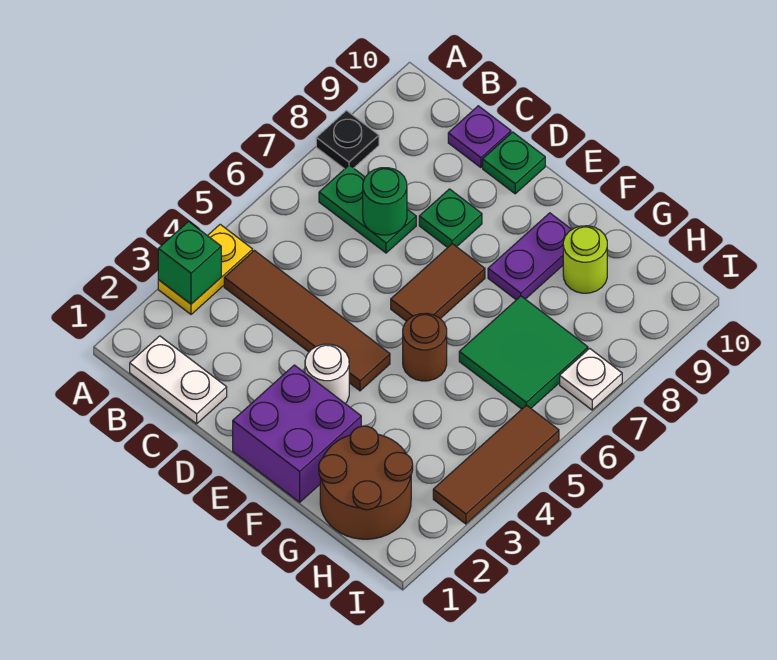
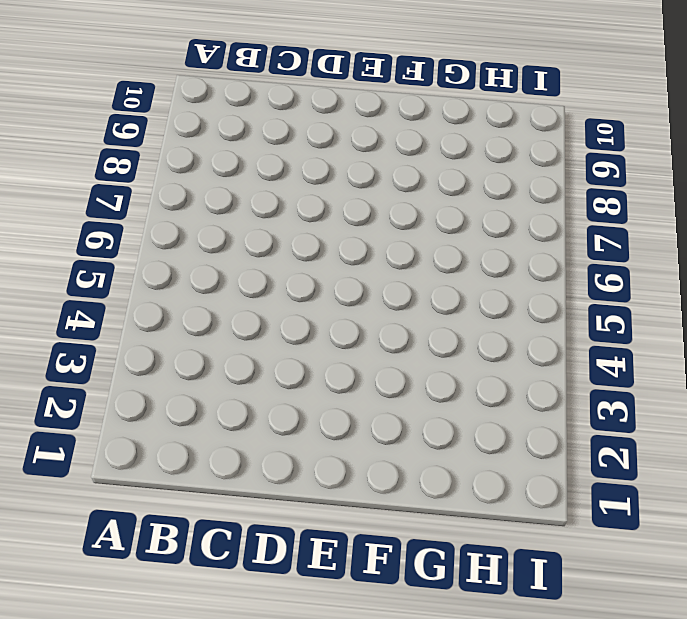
none -> yellow 1x2 plate [158,224,253,314]
none -> black 1x1 plate [316,111,379,169]
none -> white 1x2 plate [130,336,227,424]

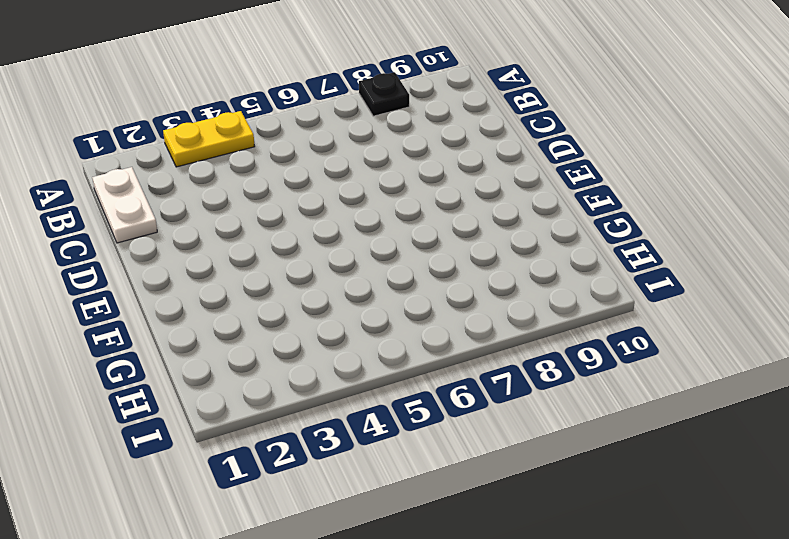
none -> brown 1x4 tile [224,251,390,391]
none -> green 1x2 plate [319,165,416,253]
none -> purple 1x1 plate [448,106,511,168]

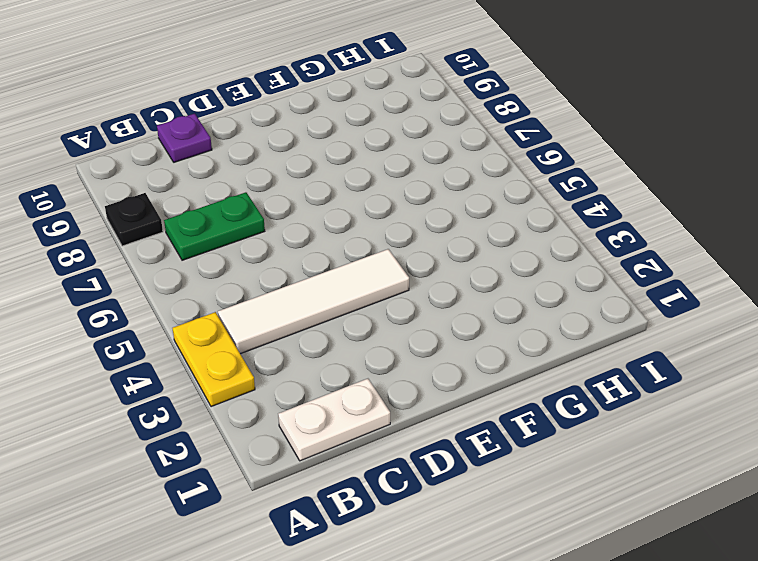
white 1x4 tile [218,249,409,354] -> brown 1x4 tile [224,251,390,391]
none -> green 1x1 plate [419,189,482,247]
none -> green 1x1 plate [483,132,545,194]
none -> purple 2x2 brick [233,365,361,502]

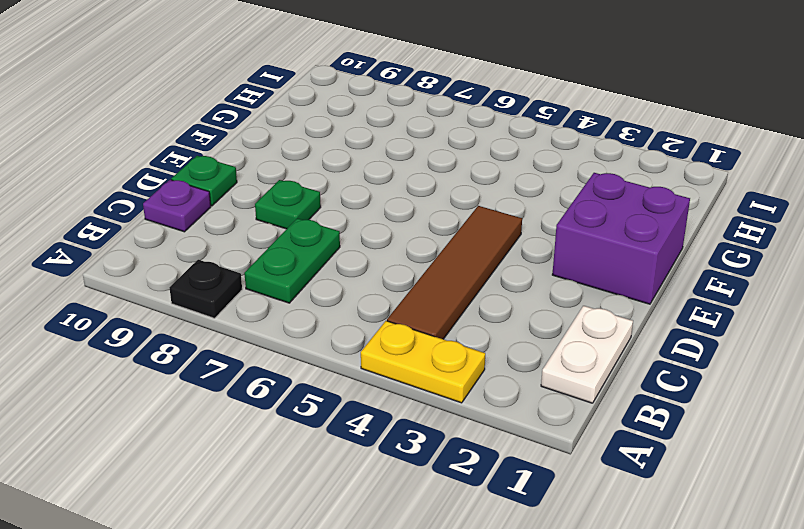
none -> white 1x1 round brick [305,344,349,403]
none -> brown 1x2 tile [391,244,485,321]
none -> brown 1x1 round brick [403,313,447,381]

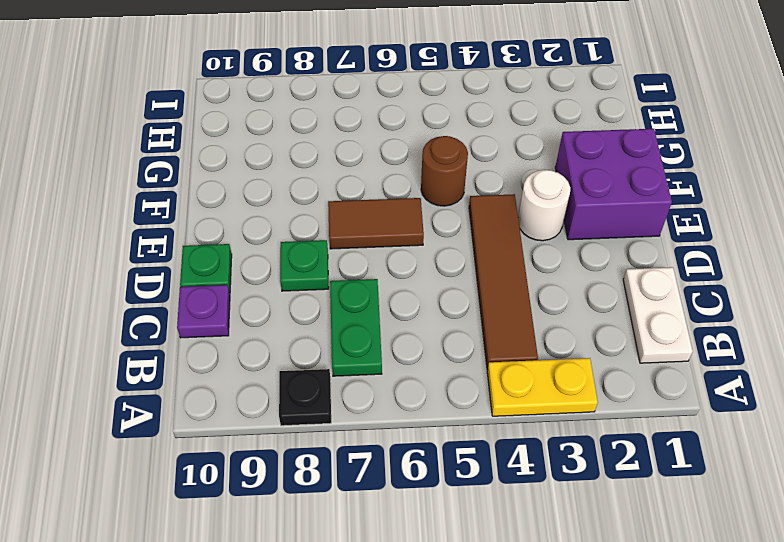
none -> purple 1x2 plate [488,213,572,300]
none -> brown 2x2 round brick [319,426,413,539]
none -> green 2x2 tile [459,296,588,409]

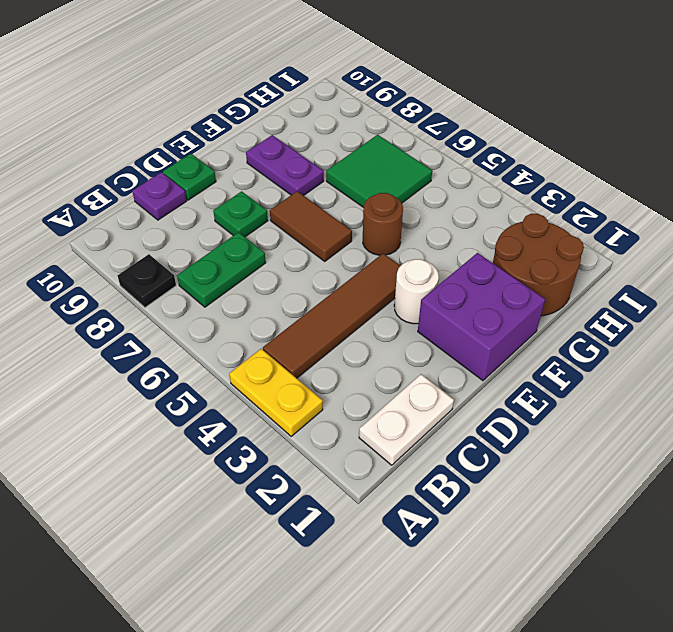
none -> lime 1x1 round brick [563,226,607,293]
none -> brown 1x3 tile [433,405,559,524]
none -> white 1x1 plate [560,348,622,410]

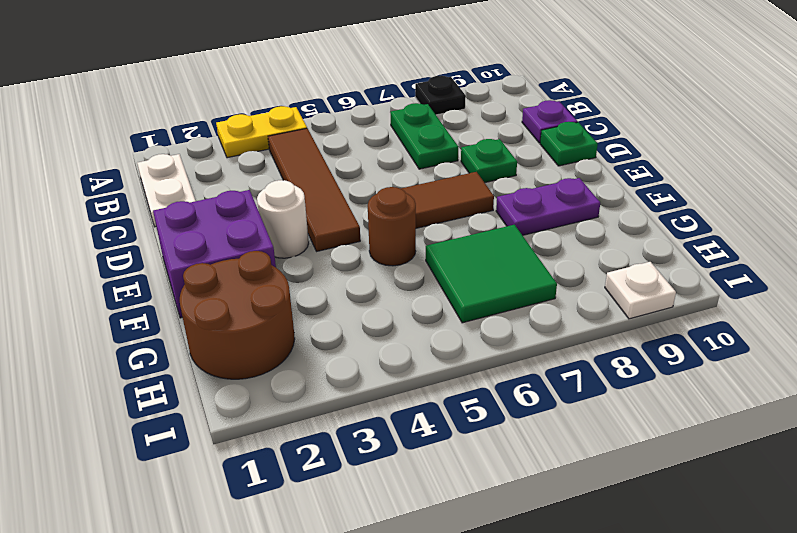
white 1x1 plate [605,262,676,319] -> white 1x1 plate moved to [560,348,622,410]
none -> lime 1x1 round brick [563,226,607,293]
none -> brown 1x3 tile [433,405,559,524]
none -> green 1x1 brick [158,222,221,304]

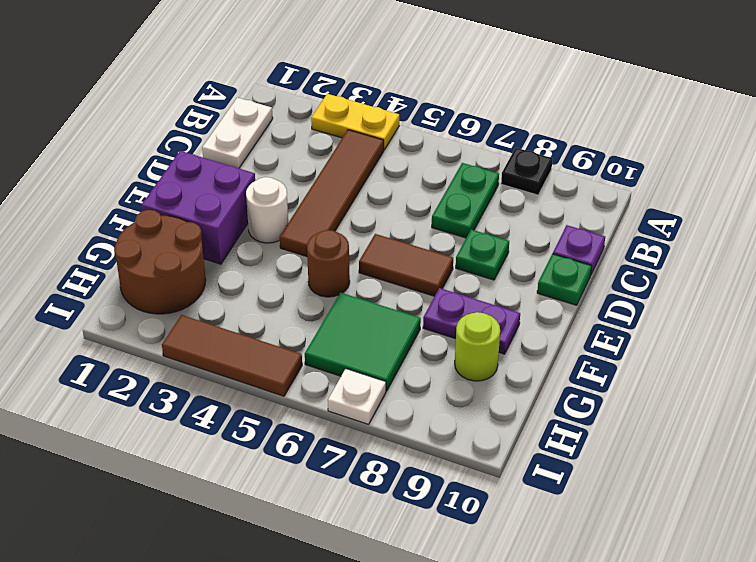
none -> green 1x1 brick [158,222,221,304]
none -> green 1x1 round brick [363,168,407,235]

